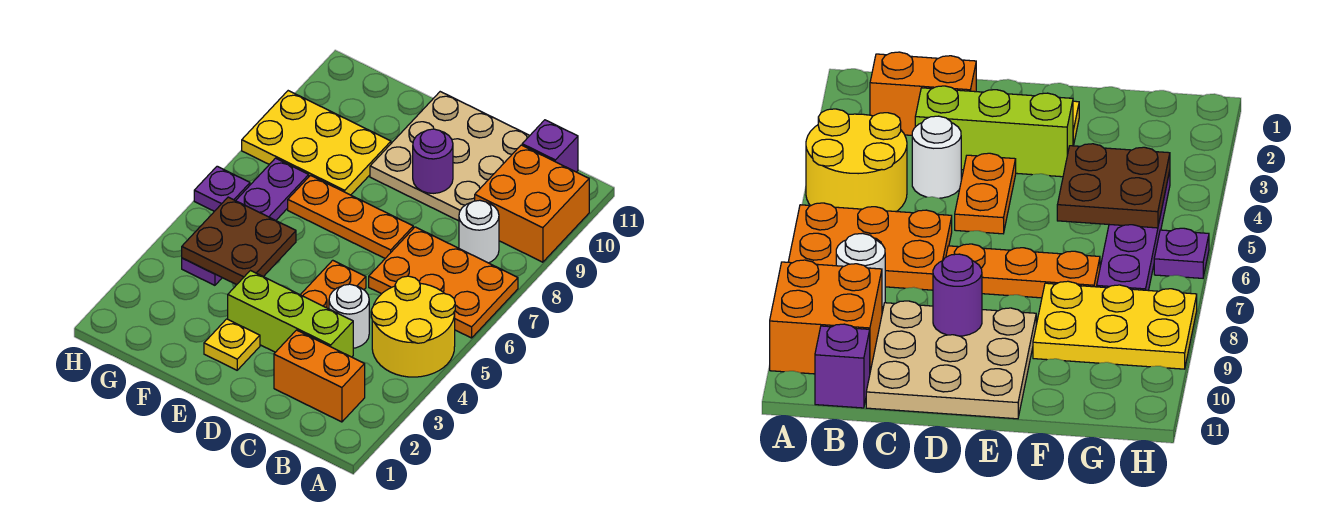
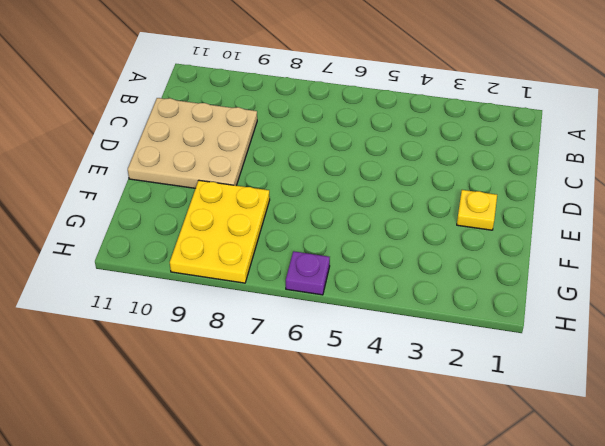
none -> yellow 2x2 round brick [371,276,455,377]
none -> orange 2x3 plate [369,227,518,338]
none -> orange 2x2 brick [475,145,589,262]

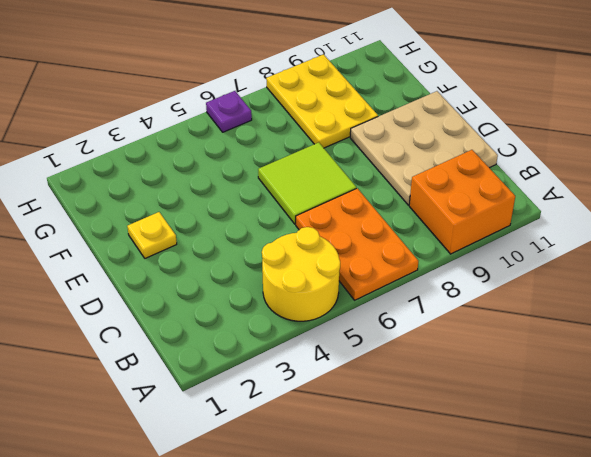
lime 2x2 tile [258,143,356,224] -> orange 1x3 plate [288,175,413,258]
none -> orange 1x2 brick [274,330,365,422]
none -> white 1x1 round brick [459,200,499,263]
none -> purple 1x1 brick [522,120,578,172]

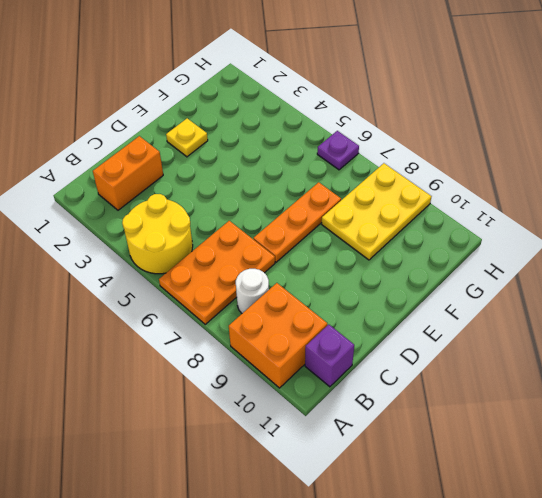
none -> lime 1x3 brick [228,271,353,357]
none -> white 1x1 round brick [329,284,369,348]
none -> tan 3x3 plate [370,92,530,221]

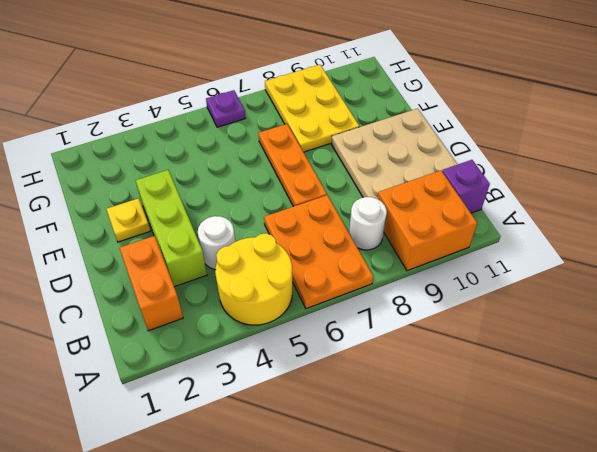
none -> orange 1x2 plate [301,260,366,309]
none -> purple 1x4 plate [182,158,309,285]
none -> purple 1x1 round brick [413,129,453,193]

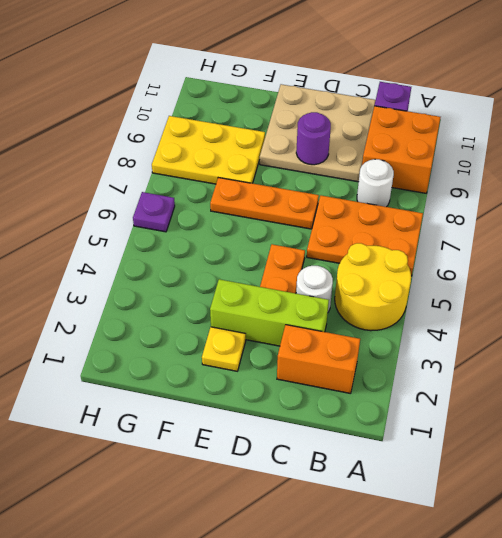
none -> purple 1x4 plate [182,158,309,285]
none -> brown 2x2 plate [182,197,296,285]

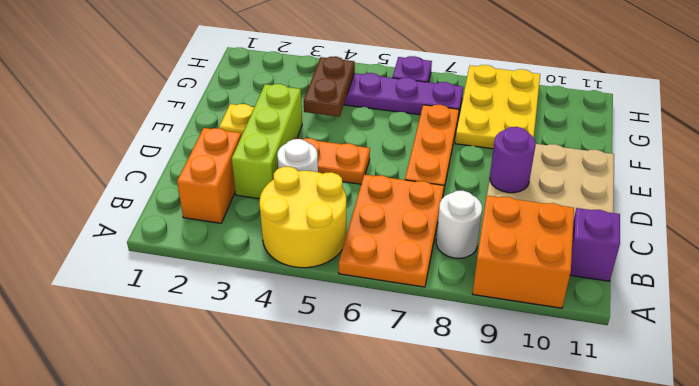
brown 1x2 plate [304,56,355,117] -> brown 2x2 plate [182,197,296,285]

